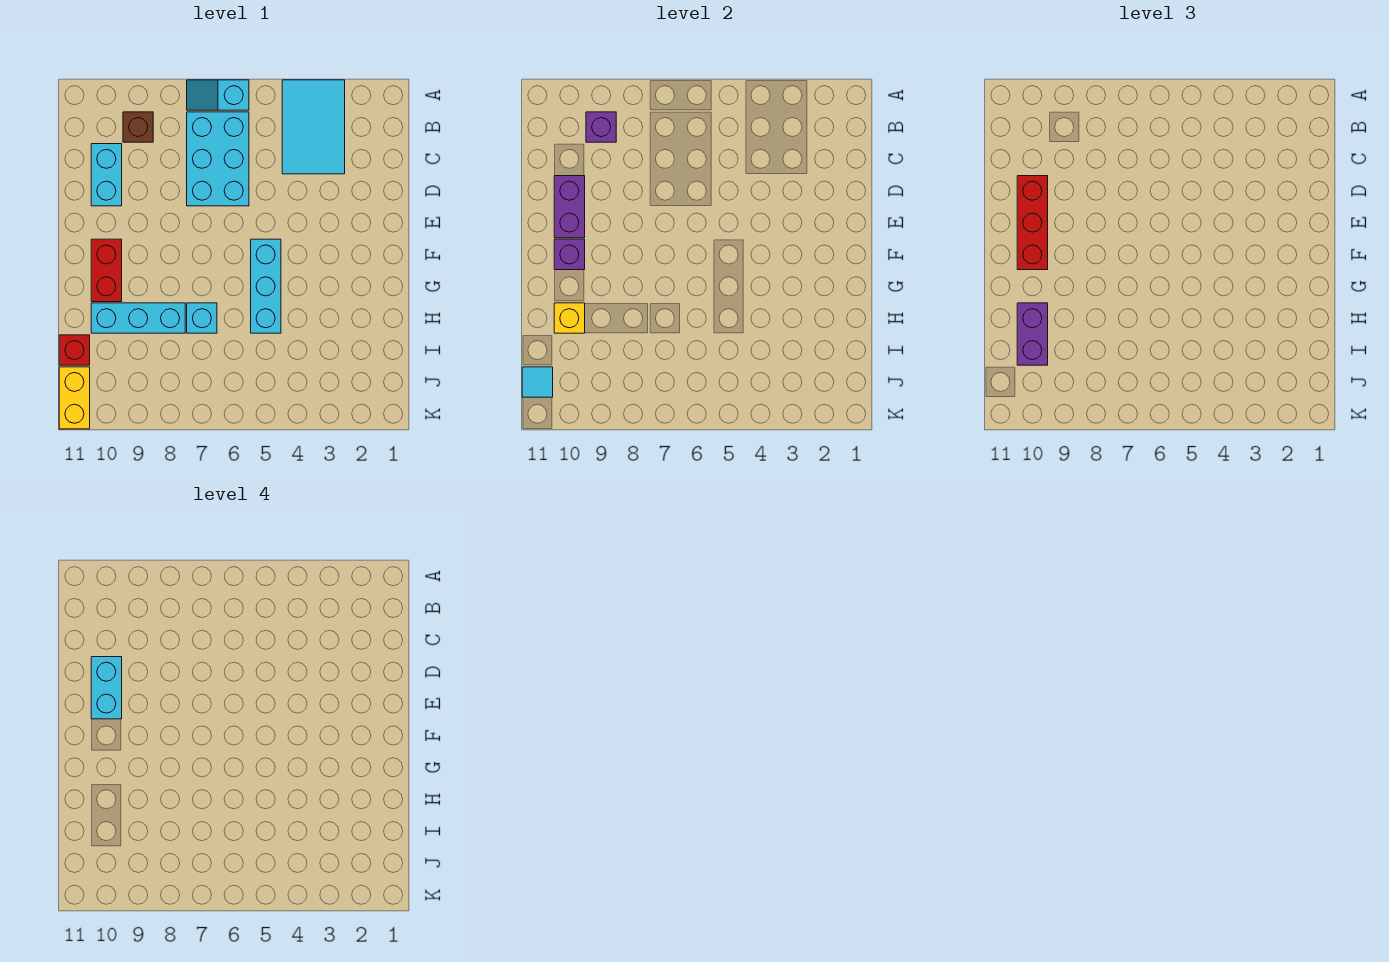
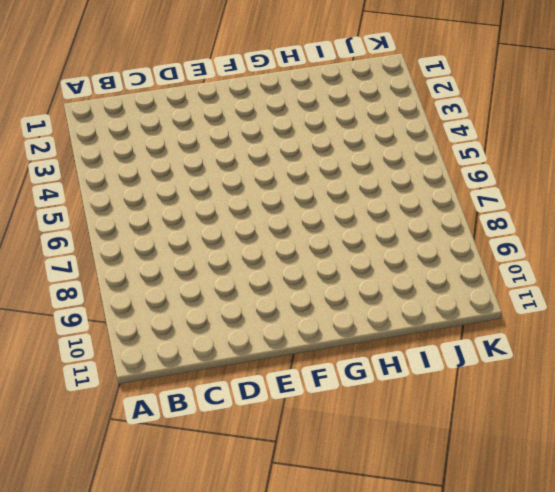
none -> cyan 2x3 tile [282,80,345,174]
none -> cyan 1x2 slope [187,80,249,110]
none -> cyan 2x3 brick [187,112,249,206]

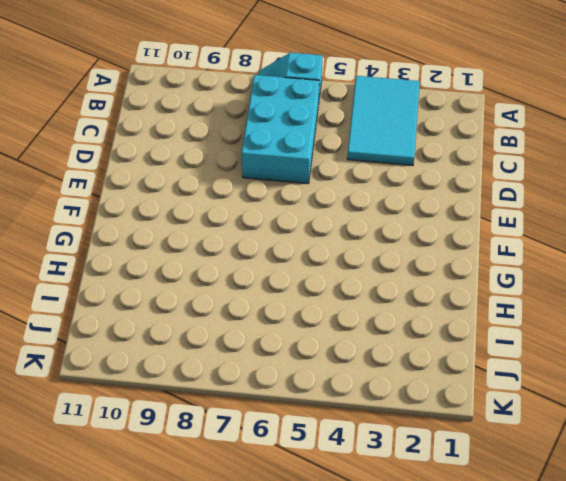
none -> brown 1x1 brick [123,112,153,142]
none -> cyan 1x2 brick [91,144,122,206]
none -> cyan 1x3 brick [251,239,281,333]

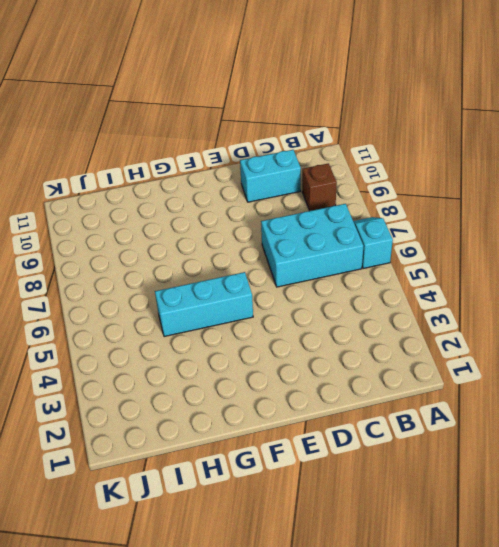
none -> cyan 2x3 tile [282,80,345,174]
none -> red 1x2 brick [91,239,122,302]
none -> cyan 1x1 brick [187,303,217,333]

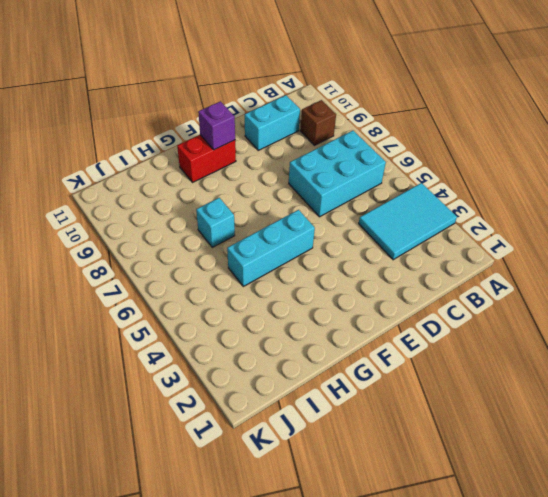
none -> cyan 1x2 slope [187,80,249,110]
none -> cyan 1x3 brick [91,303,185,333]
none -> red 1x1 brick [59,335,90,365]

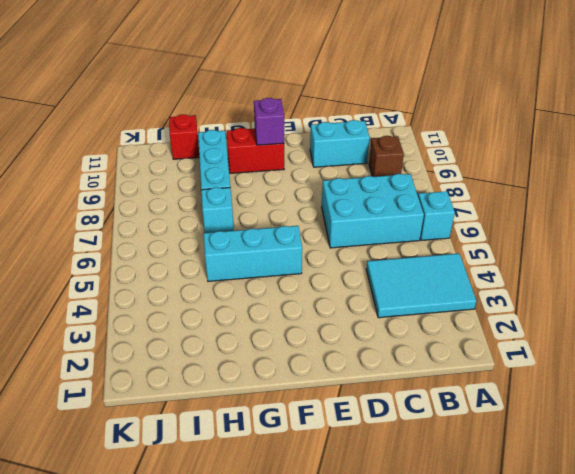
none -> yellow 1x2 brick [59,367,90,429]
none -> purple 1x1 brick [586,112,616,142]
none -> purple 1x2 brick [554,176,585,238]

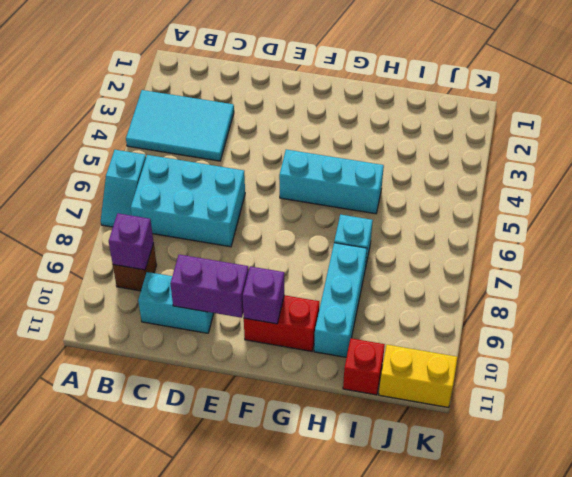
none -> yellow 1x1 brick [554,303,585,333]
none -> cyan 1x1 tile [522,367,553,397]
none -> red 1x3 brick [1017,176,1048,270]

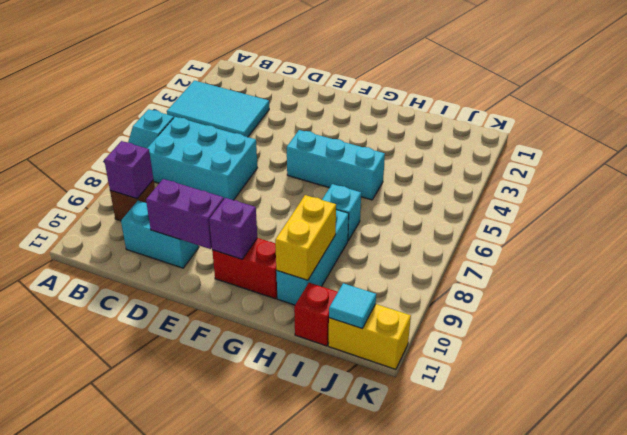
yellow 1x2 brick [275,195,336,280] -> yellow 1x1 brick [554,303,585,333]
none -> red 1x3 brick [1017,176,1048,270]
none -> purple 1x2 brick [1017,303,1048,365]
none -> cyan 1x2 brick [91,657,122,719]

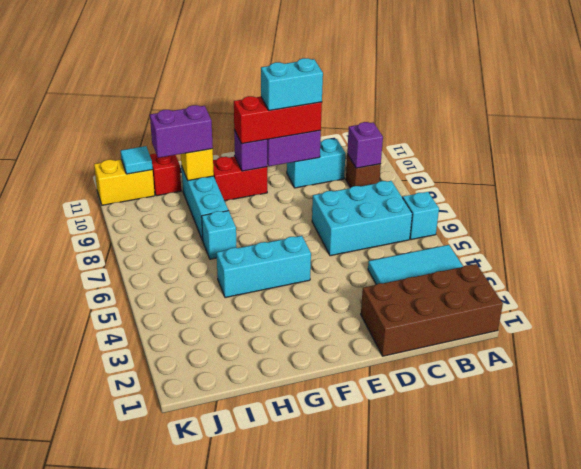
brown 2x4 brick [361,264,503,356] -> none

